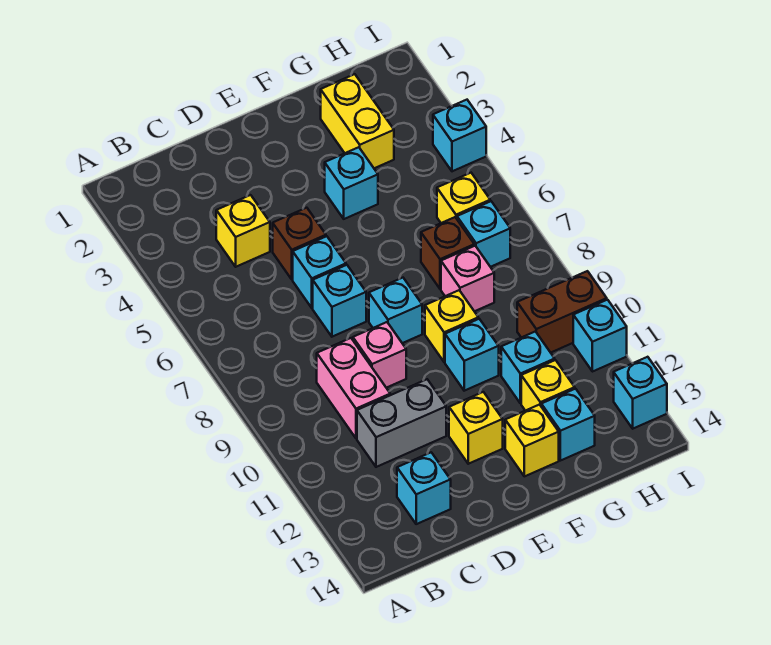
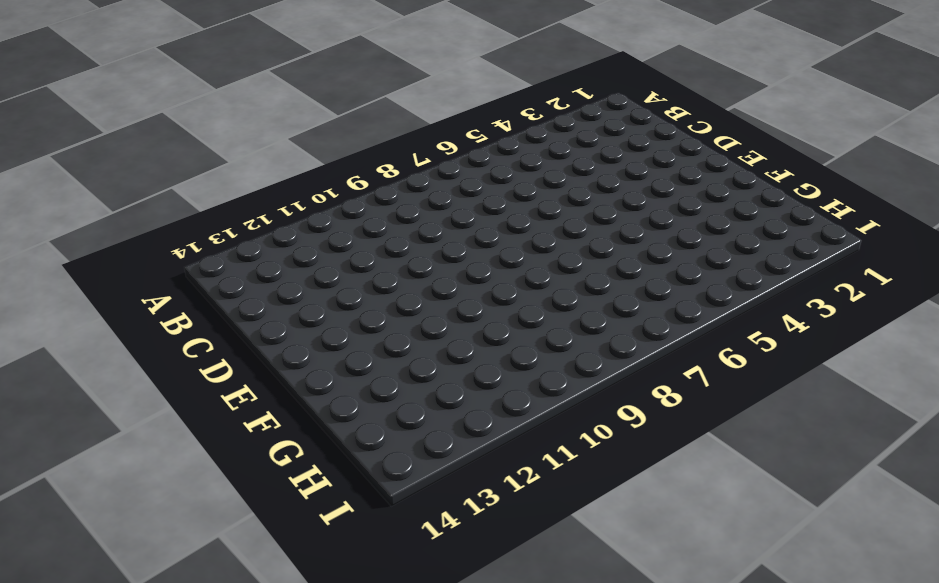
none -> yellow 1x1 brick [216,195,270,267]
none -> pink 1x2 brick [317,338,390,438]
none -> grey 1x2 brick [357,379,446,467]

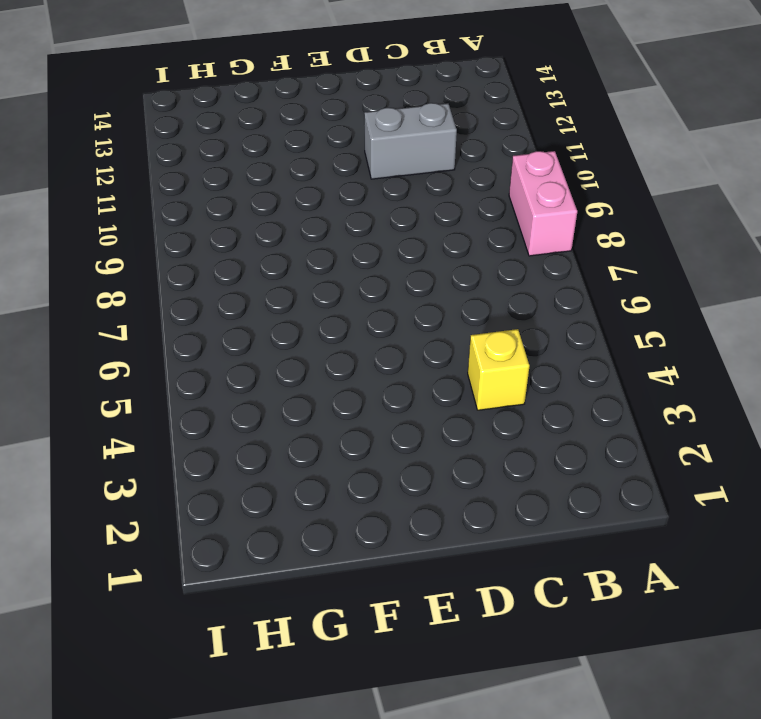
pink 1x2 brick [509,151,577,256] -> pink 1x2 brick moved to [317,338,390,438]
none -> cyan 1x1 brick [397,452,451,524]
none -> brown 1x1 brick [273,208,326,279]
none -> cyan 1x1 brick [293,236,346,308]

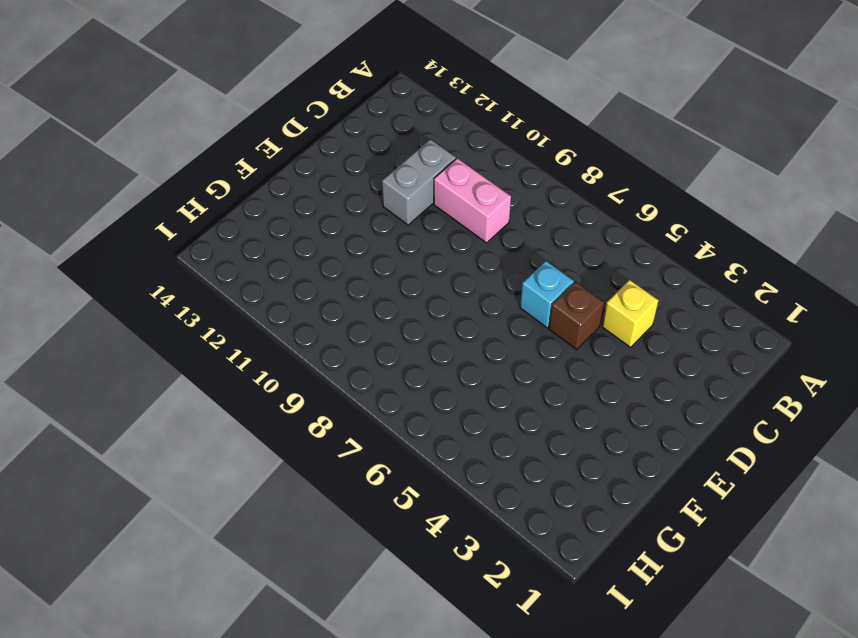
none -> cyan 1x1 brick [397,452,451,524]
none -> cyan 1x1 brick [313,265,366,337]
none -> pink 1x1 brick [353,322,406,388]

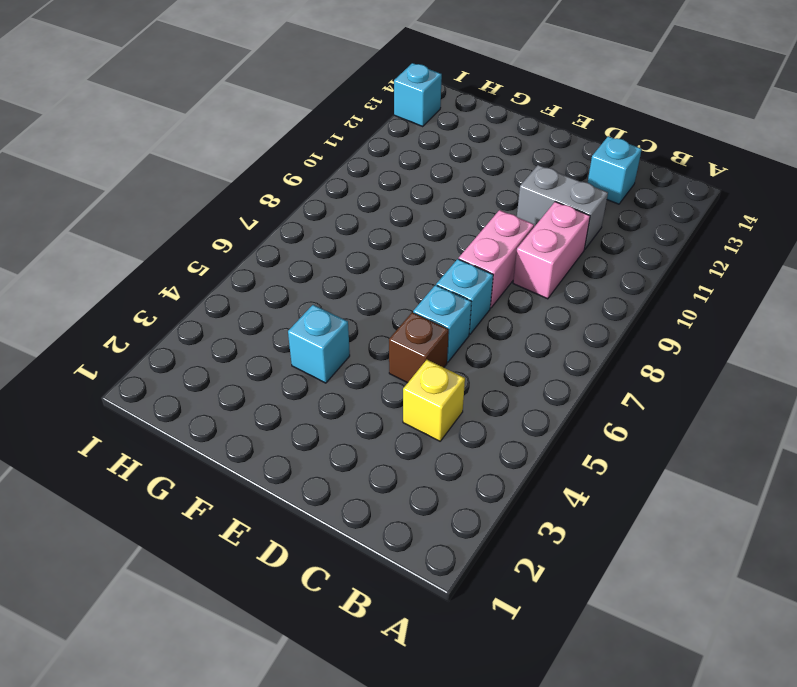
pink 1x2 brick [459,210,534,308] -> pink 1x1 brick [353,322,406,388]
none -> cyan 1x1 brick [369,278,422,343]
none -> yellow 1x1 brick [449,392,503,464]
none -> yellow 1x1 brick [425,290,478,362]

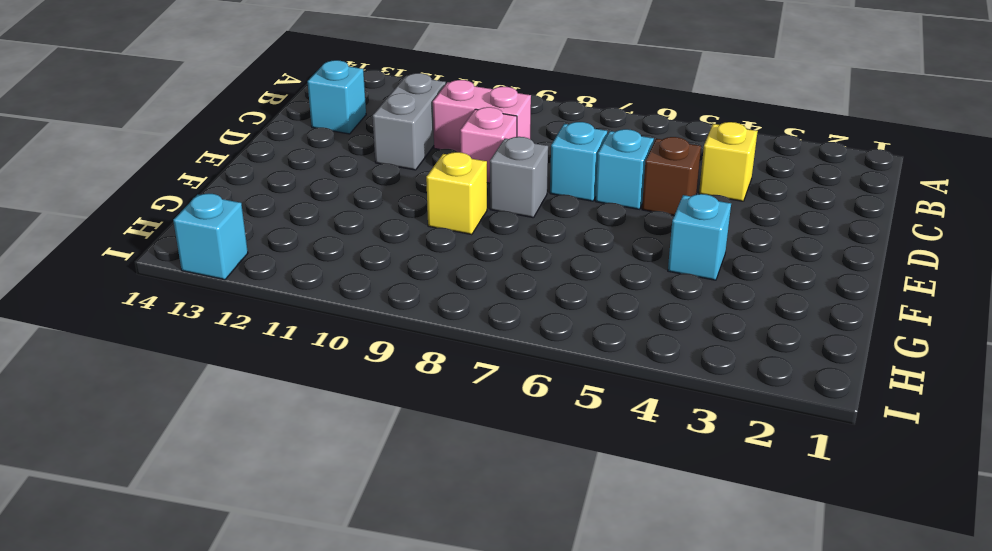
grey 1x1 brick [490,137,548,218] -> cyan 1x1 brick [369,278,422,343]
none -> yellow 1x1 brick [449,392,503,464]
none -> cyan 1x1 brick [445,319,499,391]
none -> yellow 1x1 brick [505,405,559,476]

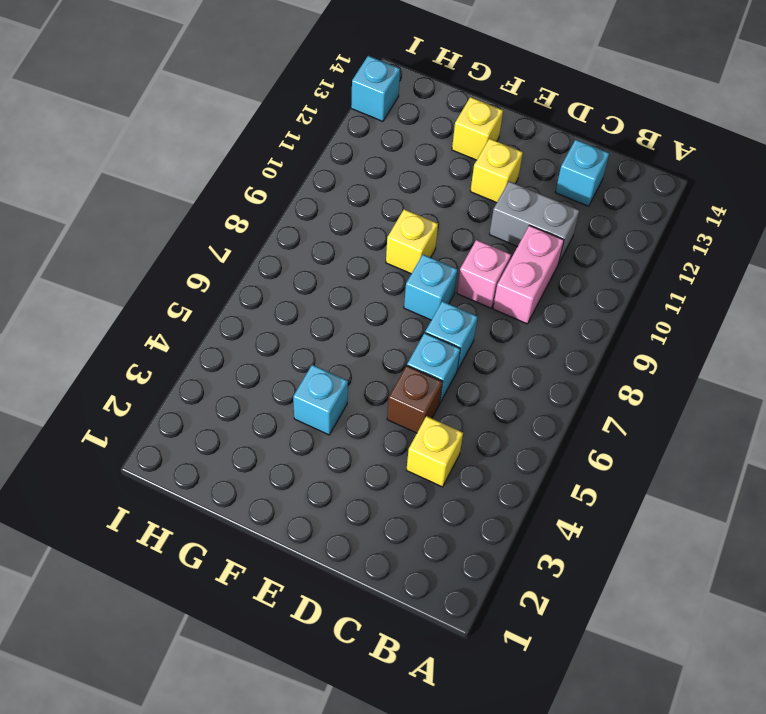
none -> cyan 1x1 brick [445,319,499,391]
none -> yellow 1x2 brick [321,74,394,168]
none -> brown 1x1 brick [421,217,474,289]

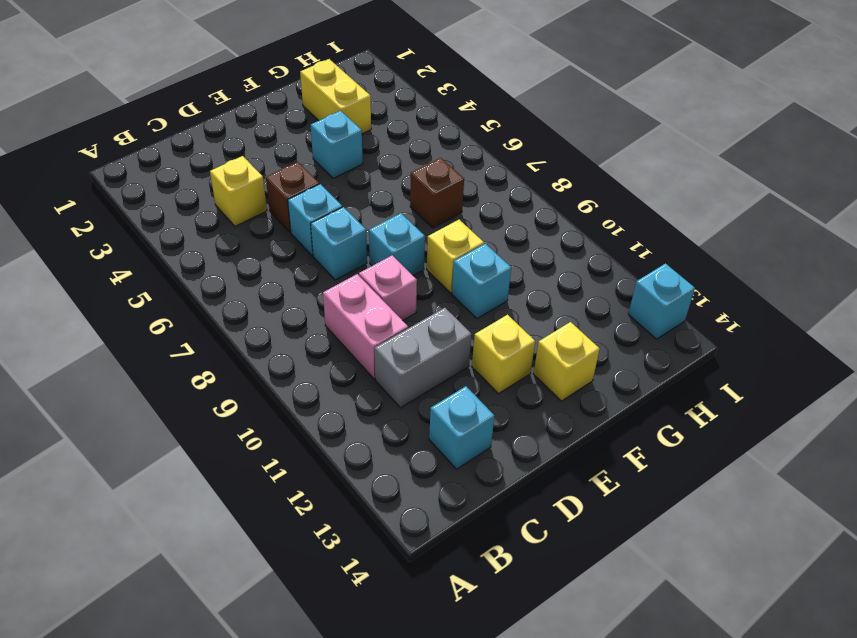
none -> pink 1x1 brick [441,246,494,311]
none -> cyan 1x1 brick [501,331,555,403]
none -> yellow 1x1 brick [521,360,575,411]

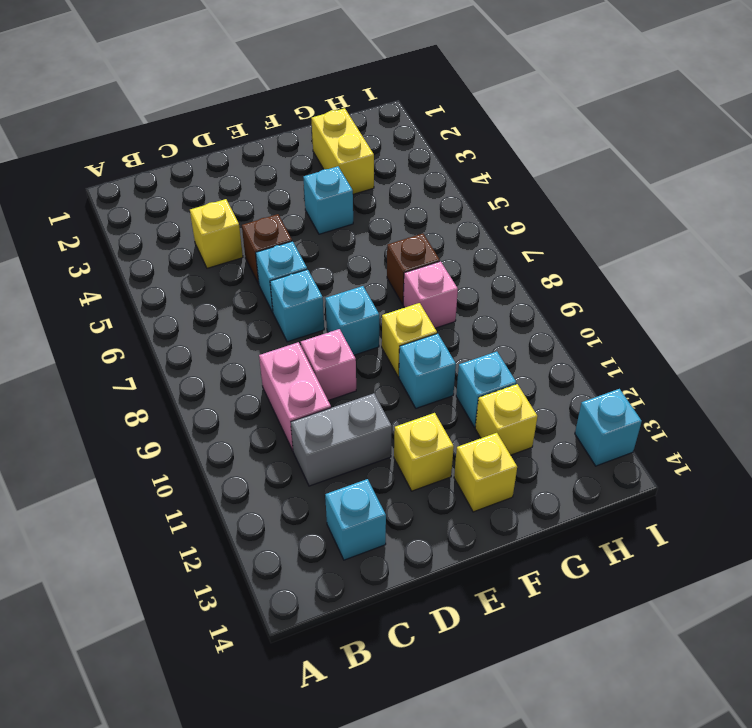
none -> cyan 1x1 brick [541,389,595,461]
none -> yellow 1x1 brick [437,173,490,223]
none -> cyan 1x1 brick [457,201,510,267]

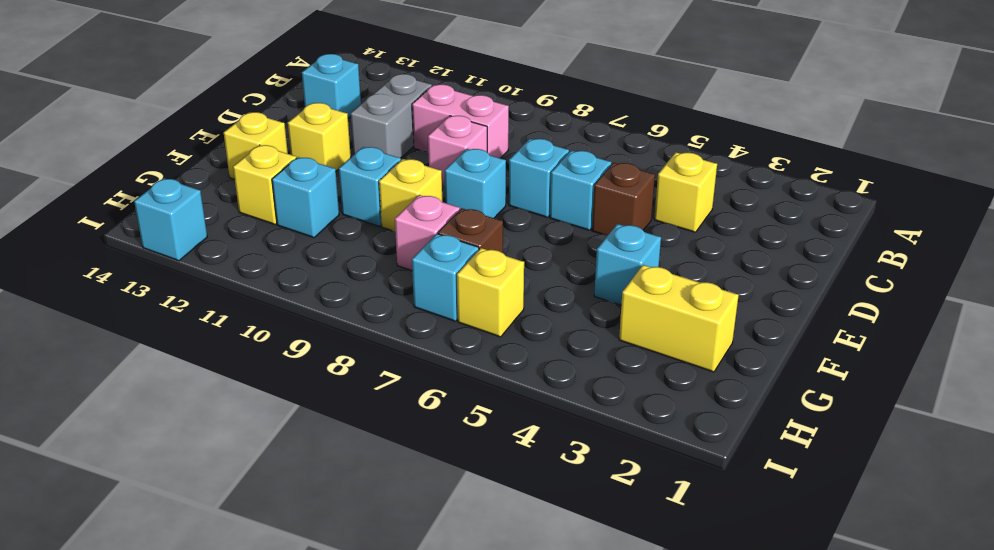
none -> cyan 1x1 brick [541,389,595,461]
none -> brown 1x2 brick [517,271,607,353]
none -> cyan 1x1 brick [433,100,486,171]

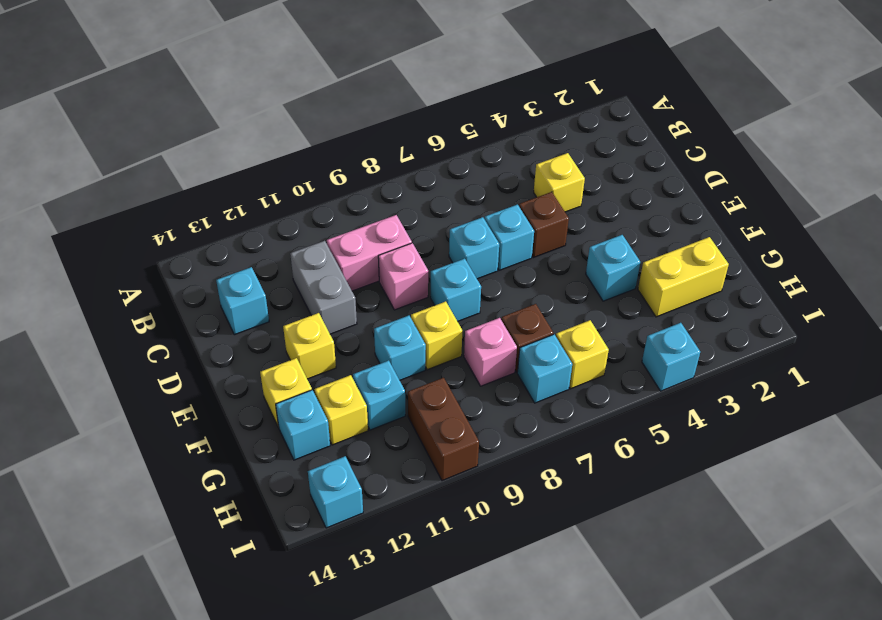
none -> cyan 1x1 brick [573,300,627,372]

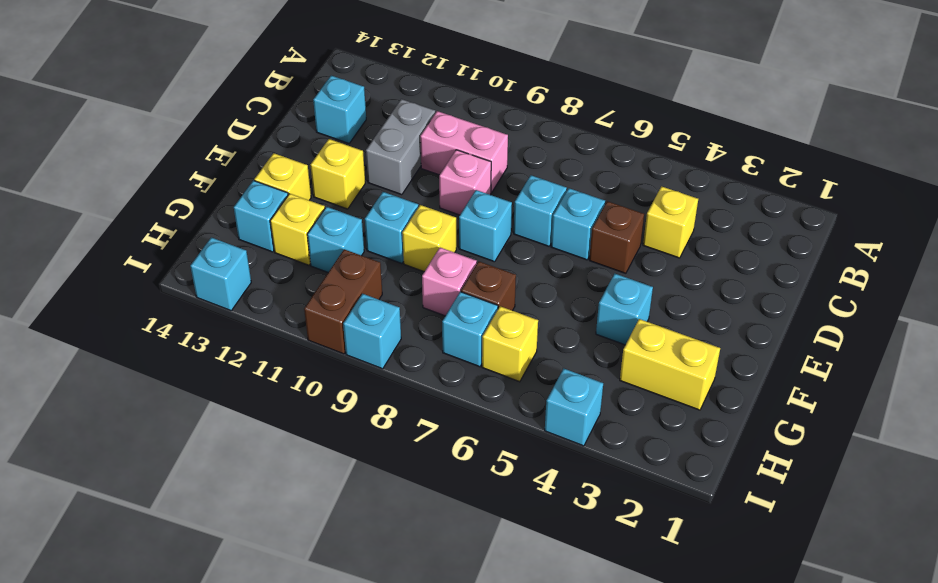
cyan 1x1 brick [343,294,401,369] -> cyan 1x1 brick moved to [573,300,627,372]

